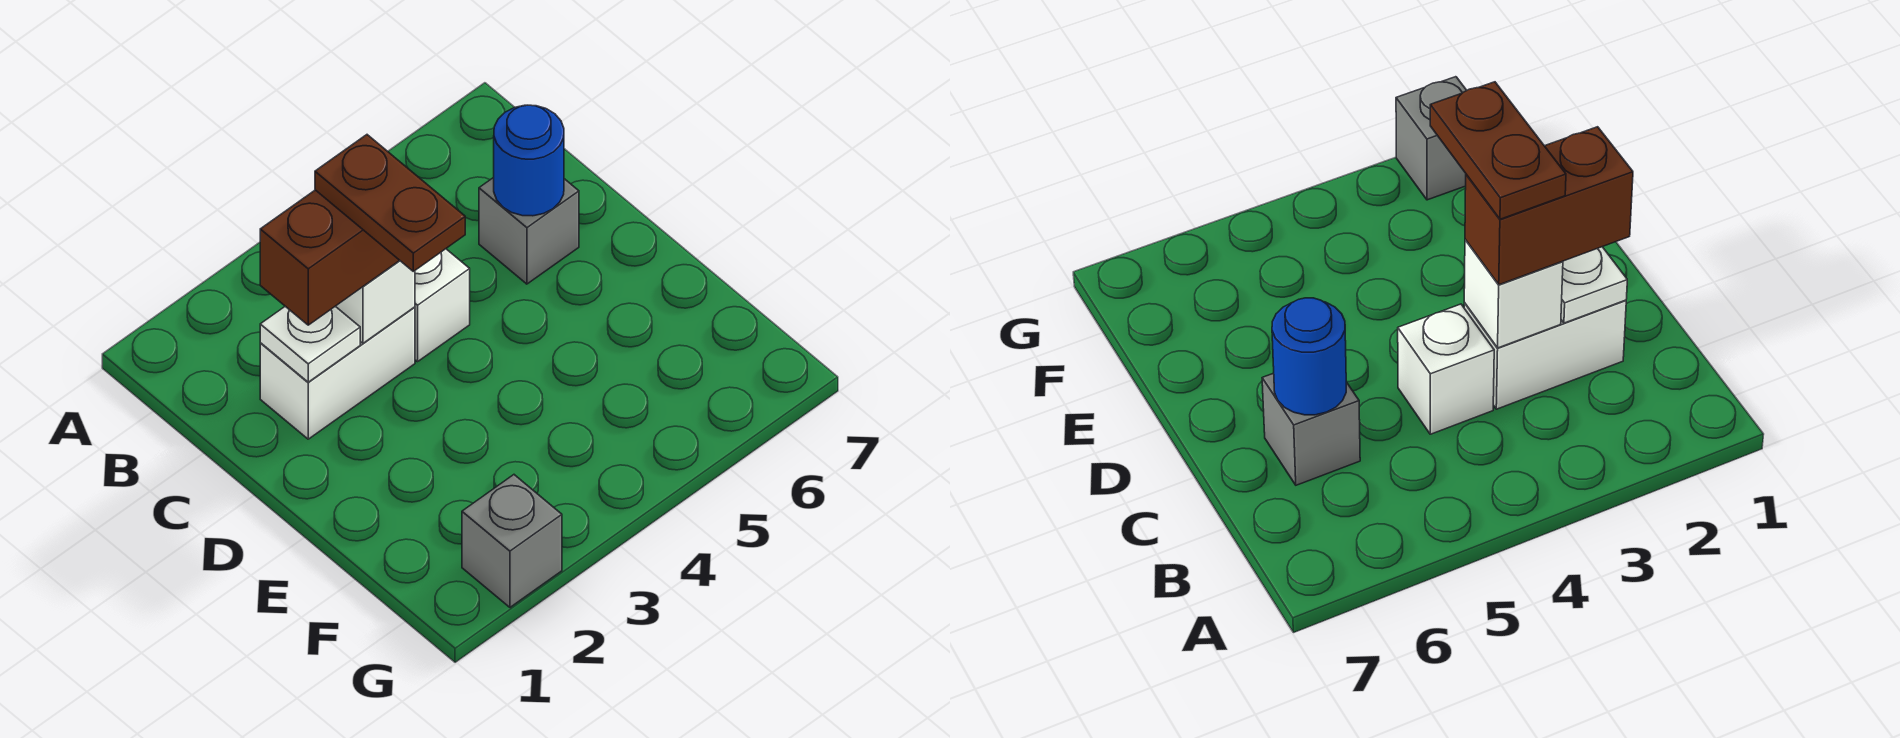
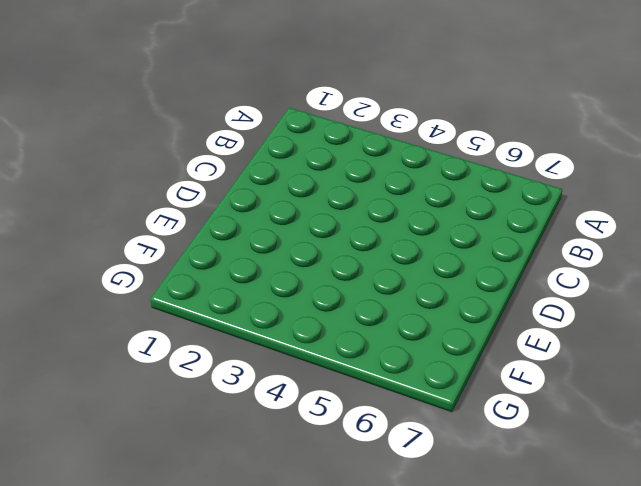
none -> white 1x2 brick [260,307,415,439]
none -> white 1x1 brick [415,249,470,362]

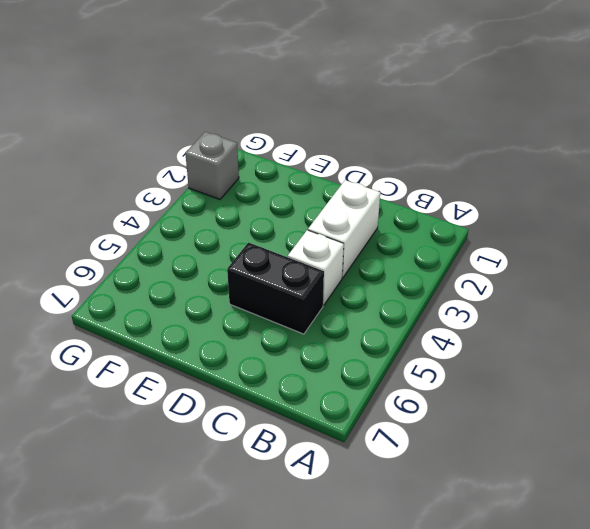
black 1x2 brick [227,243,324,334] -> none
none -> grey 1x1 brick [479,177,579,284]
none -> white 1x1 plate [260,306,360,382]

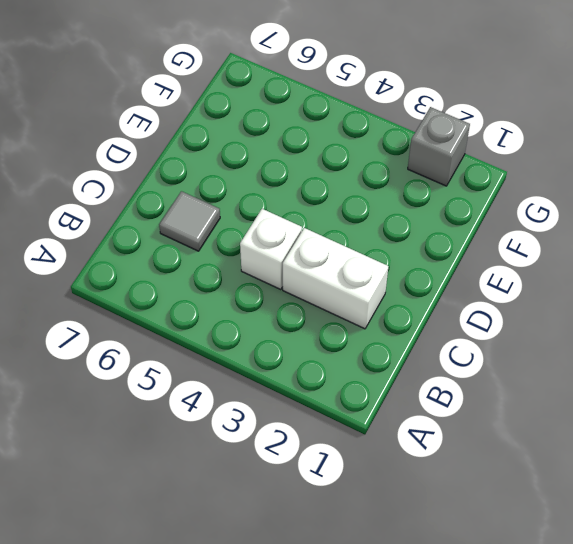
grey 1x1 tile [159,191,220,251] -> grey 1x1 brick [479,177,579,284]
none -> white 1x1 plate [260,306,360,382]
none -> white 1x1 brick [336,261,415,343]

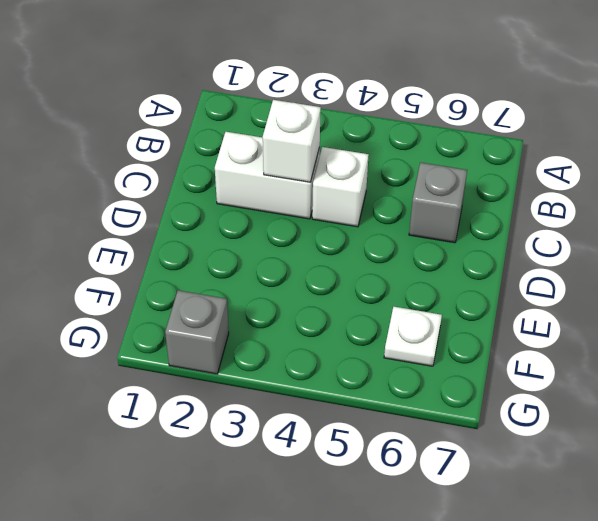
white 1x1 plate [384,307,442,366] -> white 1x1 plate moved to [260,306,360,382]
none -> blue 1x1 round brick [494,105,564,216]
none -> brown 1x2 brick [260,190,400,325]

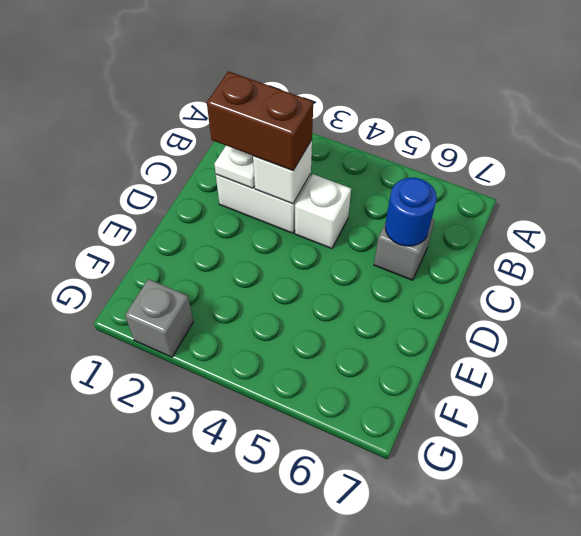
none -> brown 1x2 plate [315,135,465,271]

